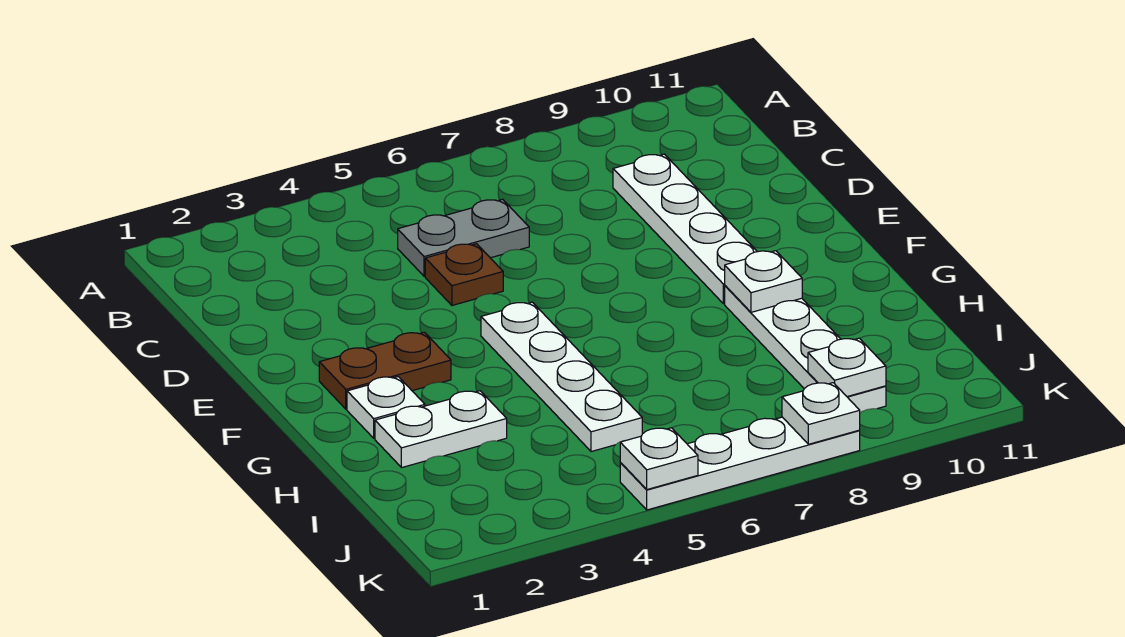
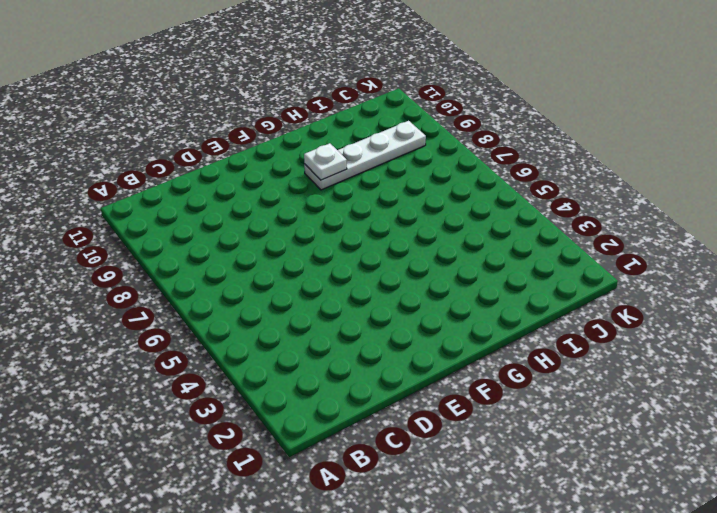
none -> grey 1x2 plate [398,199,529,276]
none -> white 1x4 plate [613,154,757,304]
none -> brown 1x1 plate [425,244,503,305]

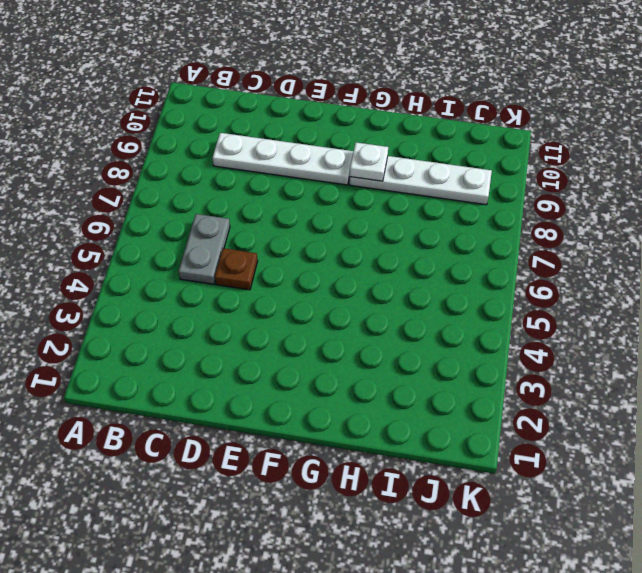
none -> brown 1x2 plate [319,332,451,409]
none -> white 1x4 plate [481,302,642,452]
none -> white 1x1 plate [347,377,425,438]

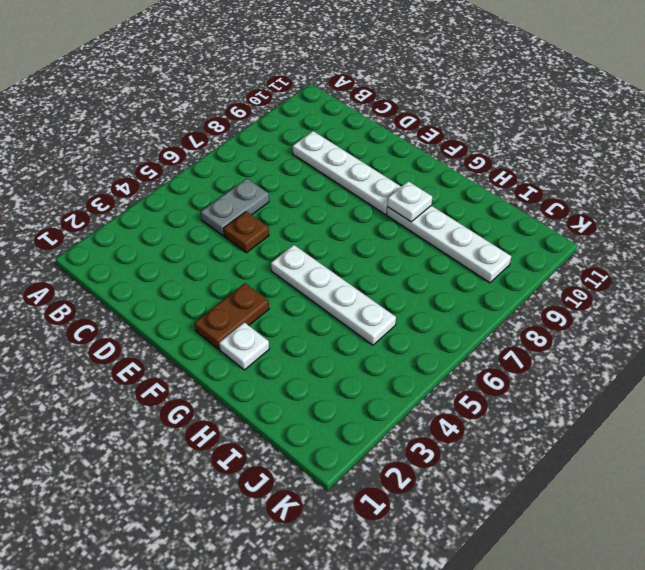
none -> white 1x2 plate [375,391,507,468]
none -> white 1x4 plate [620,417,860,510]
none -> white 1x1 plate [808,338,886,397]

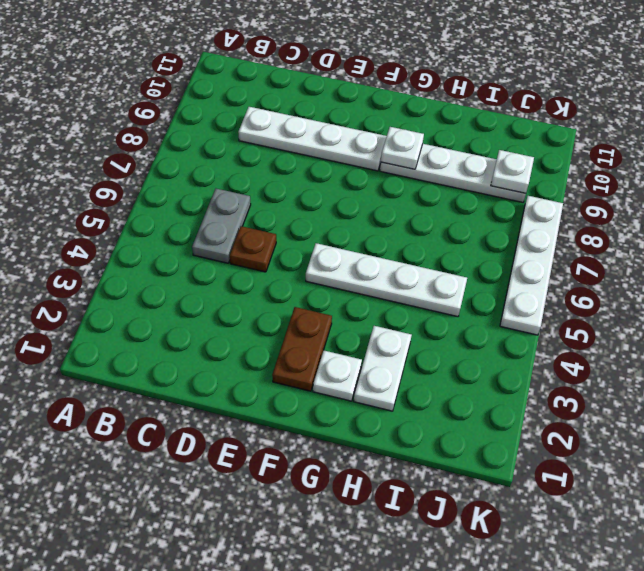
none -> white 1x1 plate [620,428,698,489]
none -> white 1x1 plate [782,383,860,444]

